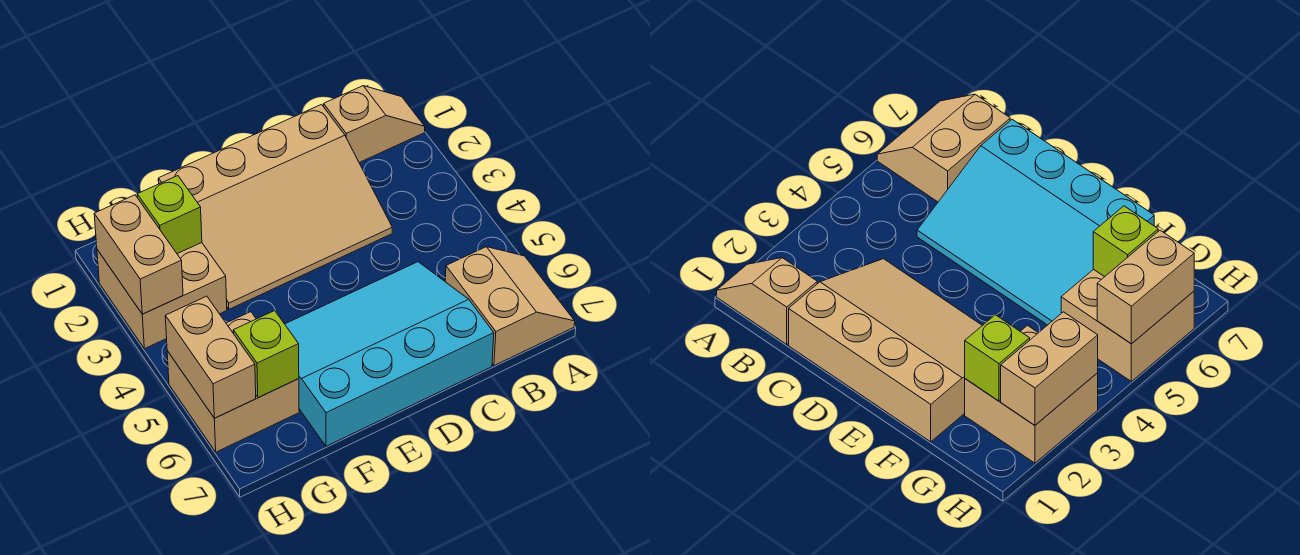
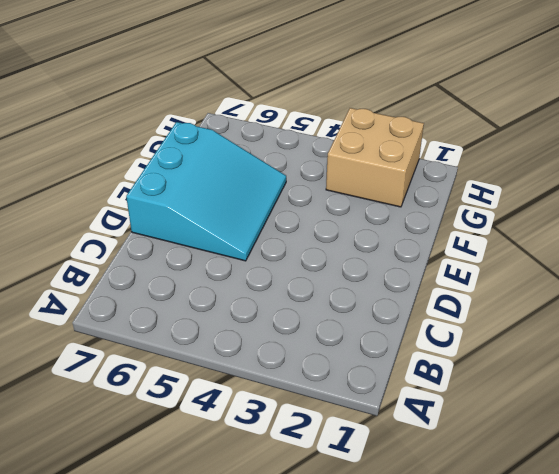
cyan 3x3 slope [126,122,286,261] -> cyan 3x4 slope [285,262,494,446]
none -> tan 1x2 slope [324,86,425,163]
none -> tan 2x2 slope [445,247,575,366]

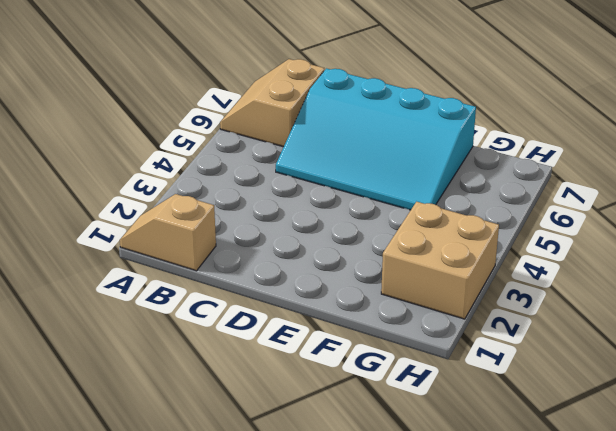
none -> tan 3x4 slope [158,104,392,309]
none -> tan 2x2 brick [167,312,299,452]

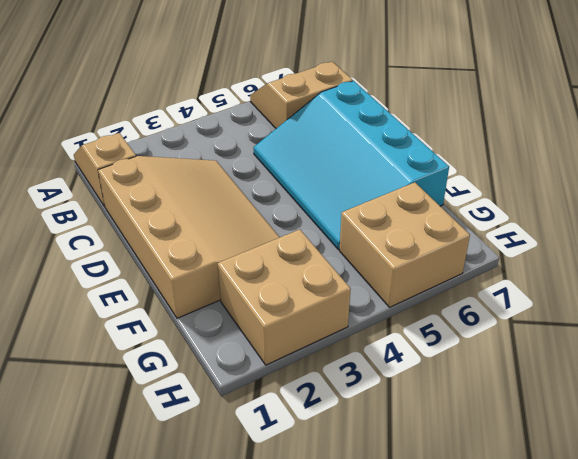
none -> lime 1x1 brick [137,176,202,254]
none -> lime 1x1 brick [233,311,299,397]

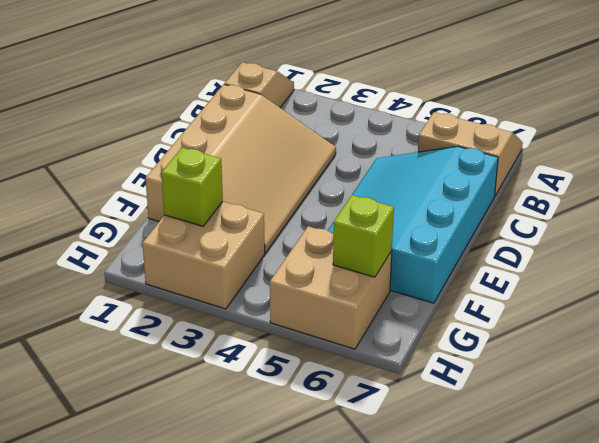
none -> tan 1x2 brick [94,195,183,314]
none -> tan 1x2 brick [165,296,256,418]

